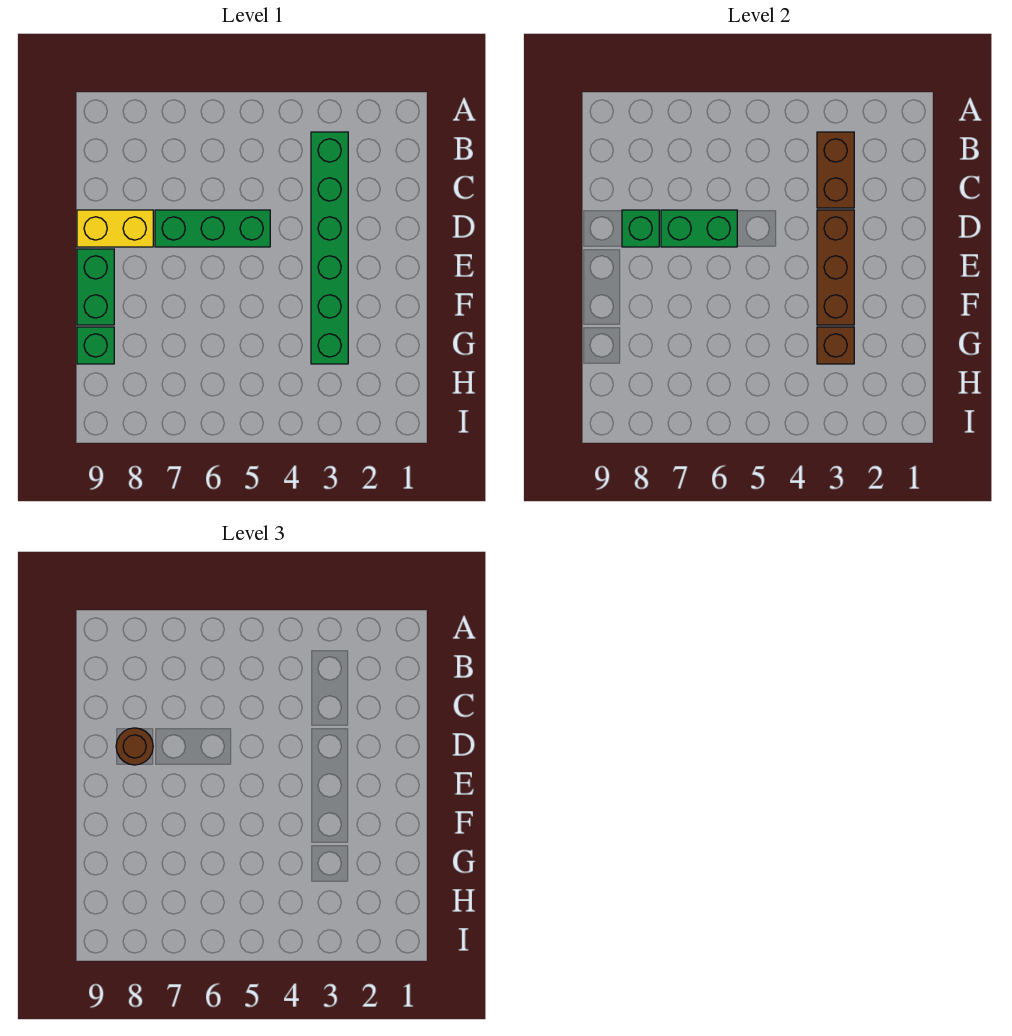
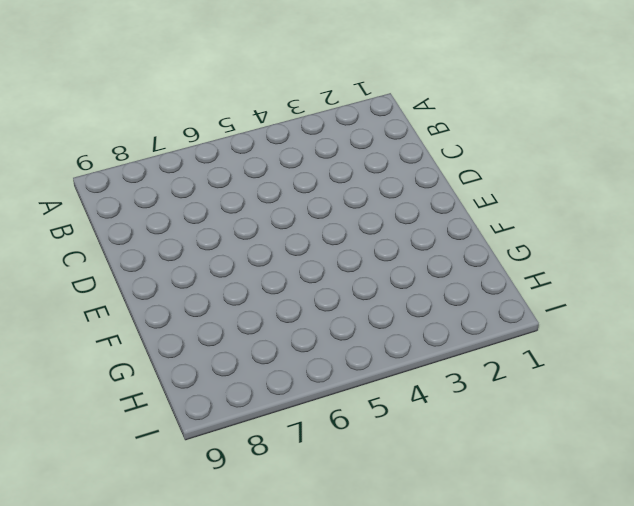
none -> green 1x6 brick [311,132,348,364]
none -> green 1x3 brick [155,210,270,247]

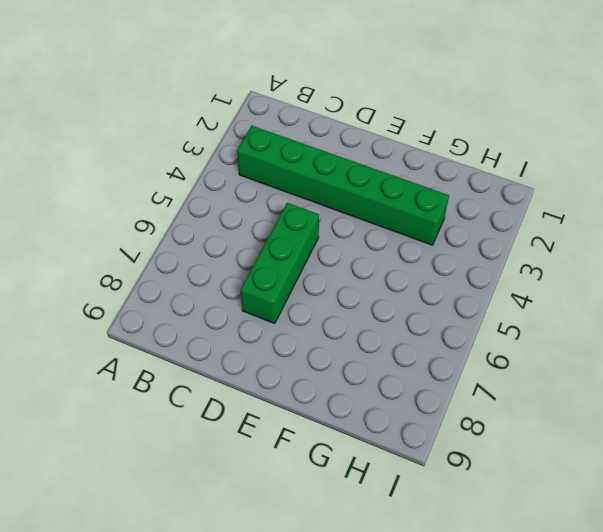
none -> yellow 1x2 brick [77,210,153,247]
none -> green 1x2 brick [77,249,114,325]

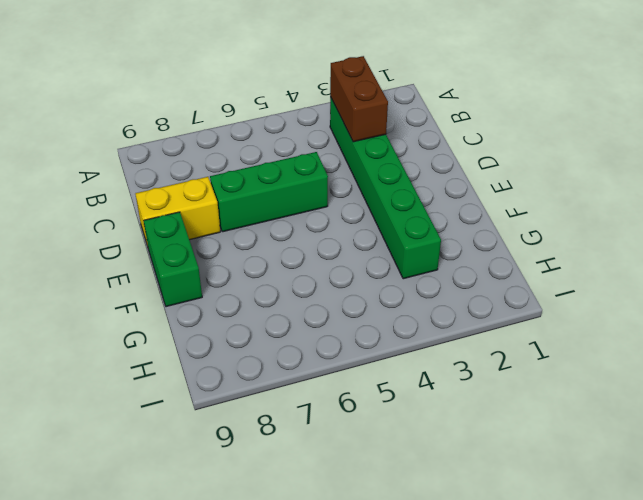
none -> green 1x1 brick [77,327,114,364]
none -> brown 1x3 brick [817,210,854,325]

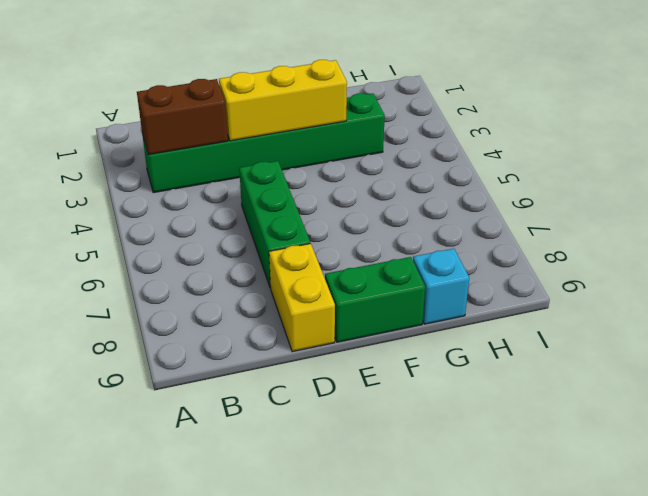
yellow 1x3 brick [219,60,347,141] -> brown 1x3 brick [817,210,854,325]
cyan 1x1 brick [413,249,469,324] -> green 1x1 brick [77,327,114,364]
none -> green 1x2 brick [661,210,737,247]
none -> green 1x1 brick [622,210,659,247]

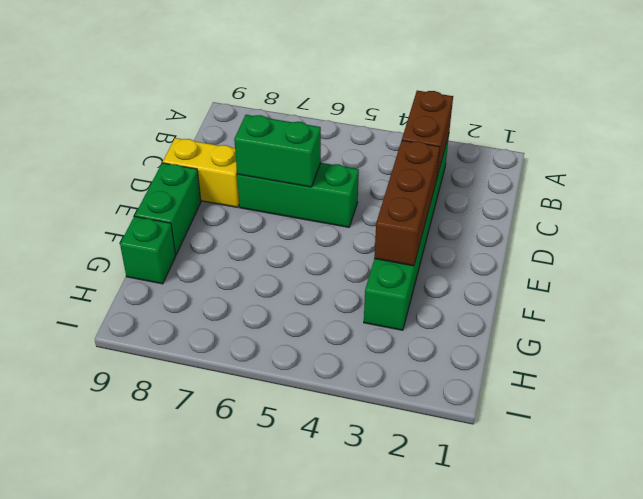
none -> green 1x1 brick [622,210,659,247]
none -> brown 1x1 brick [817,327,854,364]

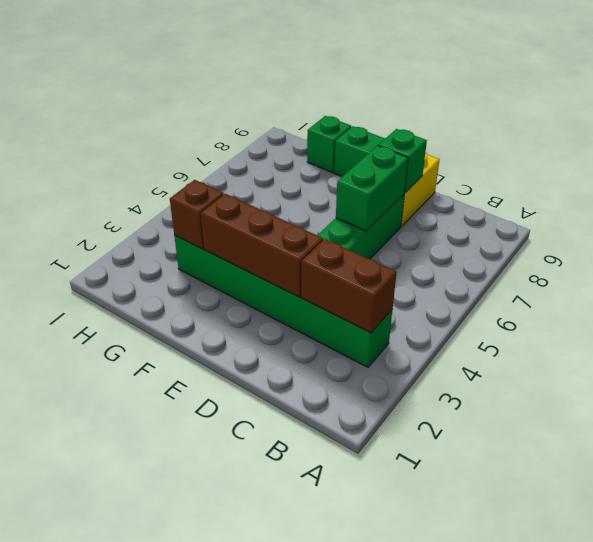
none -> brown 1x1 round brick [116,728,153,765]

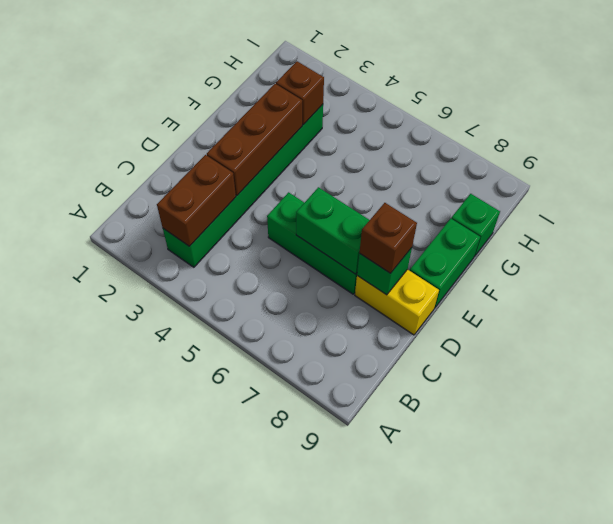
brown 1x1 brick [359,203,417,273] -> brown 1x1 round brick [116,728,153,765]

